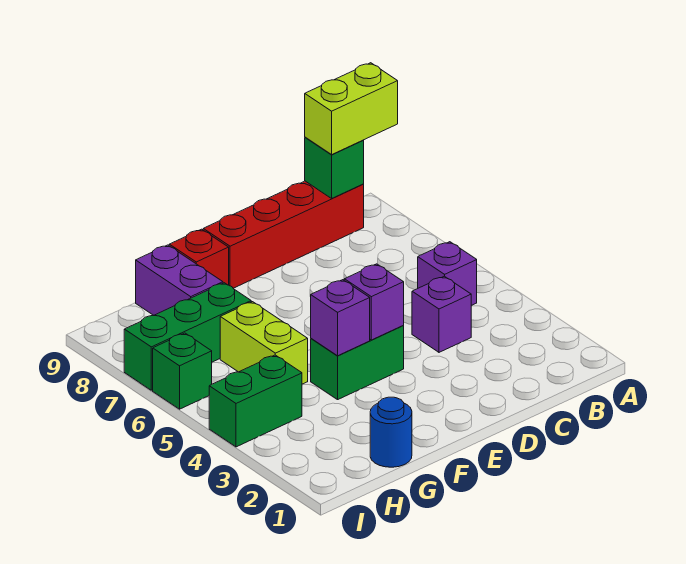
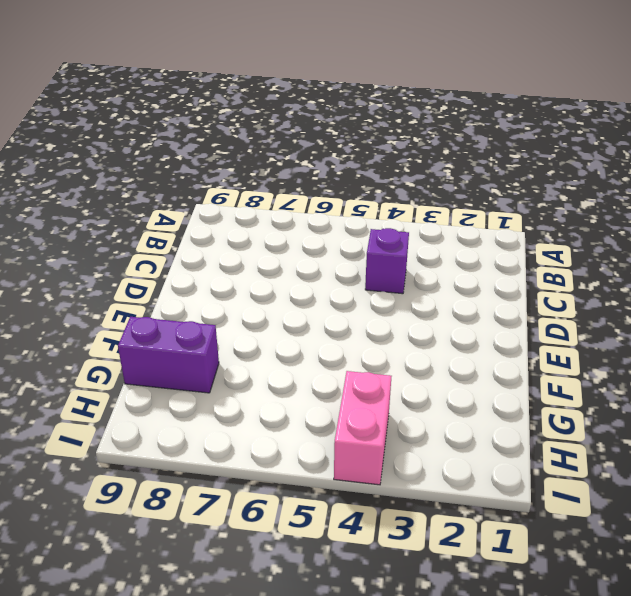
pink 1x2 brick [334,371,391,485] -> green 1x2 brick [209,355,302,447]
none -> purple 1x1 brick [418,242,477,306]
none -> red 1x4 brick [203,181,364,288]
none -> green 1x2 brick [311,326,404,400]

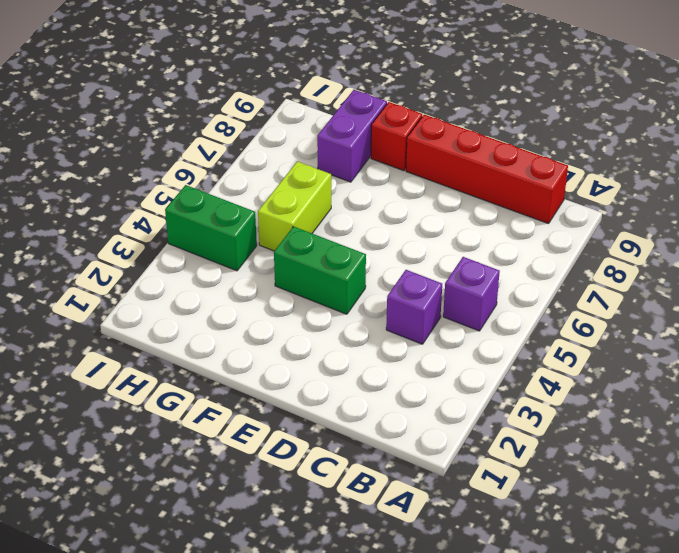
none -> blue 1x1 round brick [370,397,412,467]
none -> green 1x3 brick [124,283,251,390]
none -> green 1x1 brick [153,333,212,409]

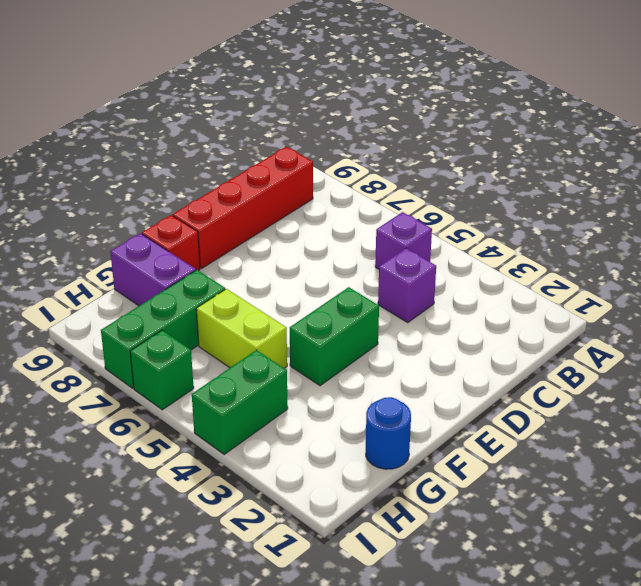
none -> green 1x1 brick [305,137,364,198]
none -> purple 1x1 brick [344,264,404,340]
none -> purple 1x1 brick [311,280,370,356]

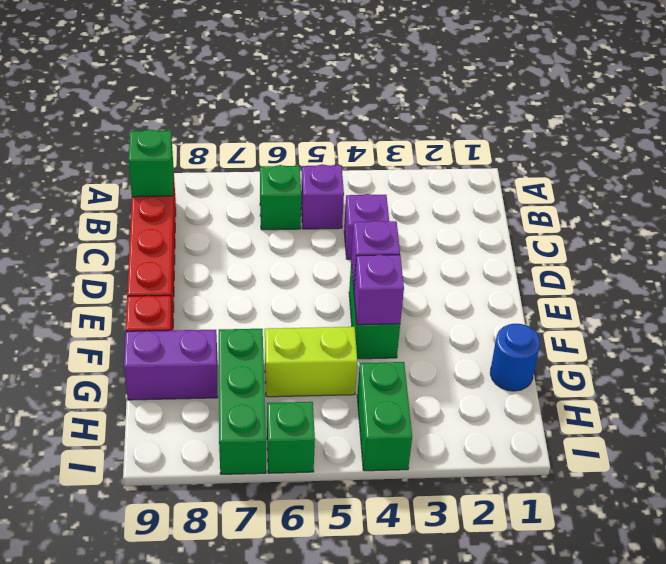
green 1x1 brick [260,165,301,230] -> none
none -> lime 1x2 brick [305,63,398,155]

